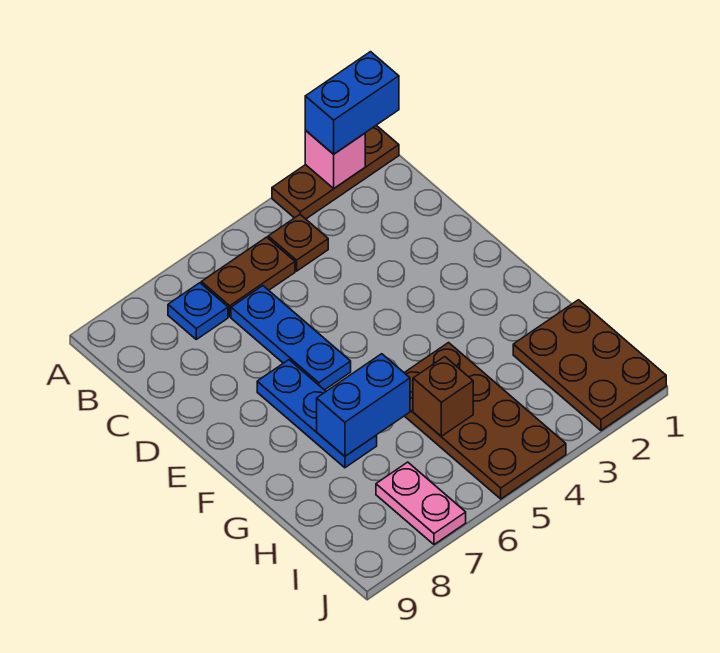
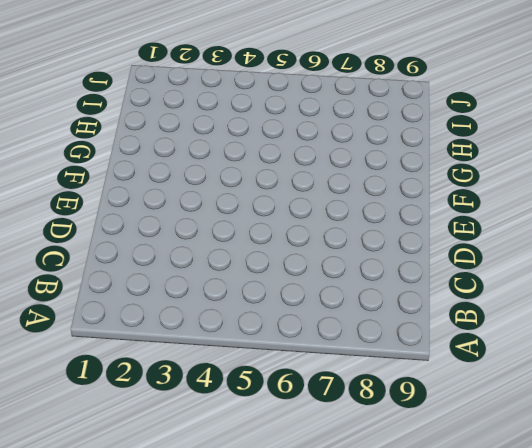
none -> brown 1x3 plate [272,125,399,219]
none -> brown 1x1 plate [268,215,328,271]
none -> brown 1x2 plate [201,237,295,317]

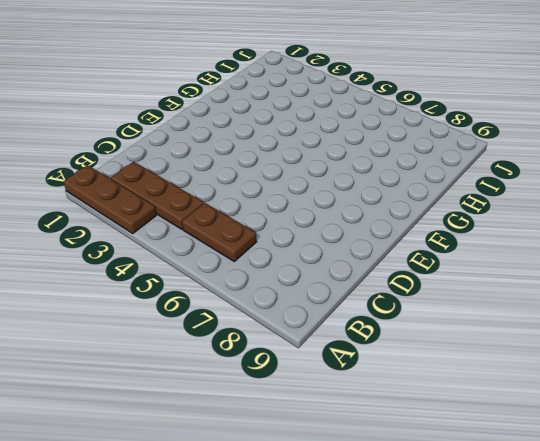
brown 1x3 plate [111,162,204,229] -> brown 1x1 plate [268,215,328,271]
none -> blue 1x1 plate [168,283,228,339]
none -> blue 1x3 plate [231,286,351,390]
none -> blue 1x3 plate [257,360,377,468]

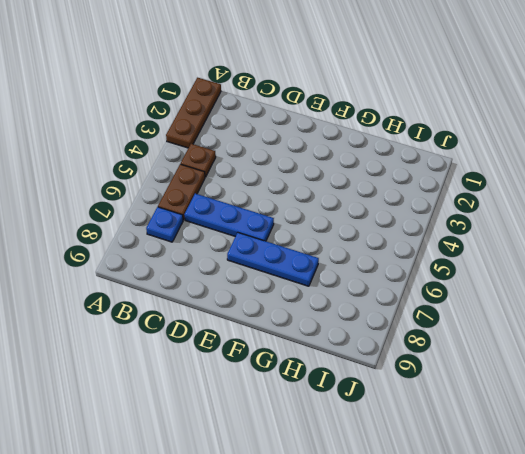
none -> brown 2x4 plate [404,343,566,499]
none -> brown 2x3 plate [513,300,666,431]
none -> pink 1x2 plate [376,462,466,544]

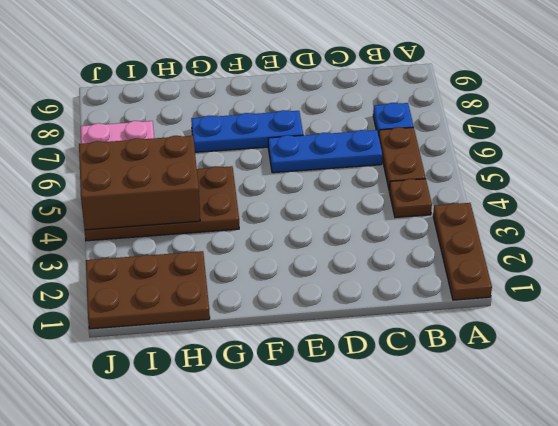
brown 2x3 brick [79,136,200,230] -> brown 1x1 brick [413,357,473,436]
none -> pink 1x1 brick [305,131,365,188]
none -> blue 1x2 brick [317,354,410,456]
none -> blue 1x2 brick [305,52,399,154]

